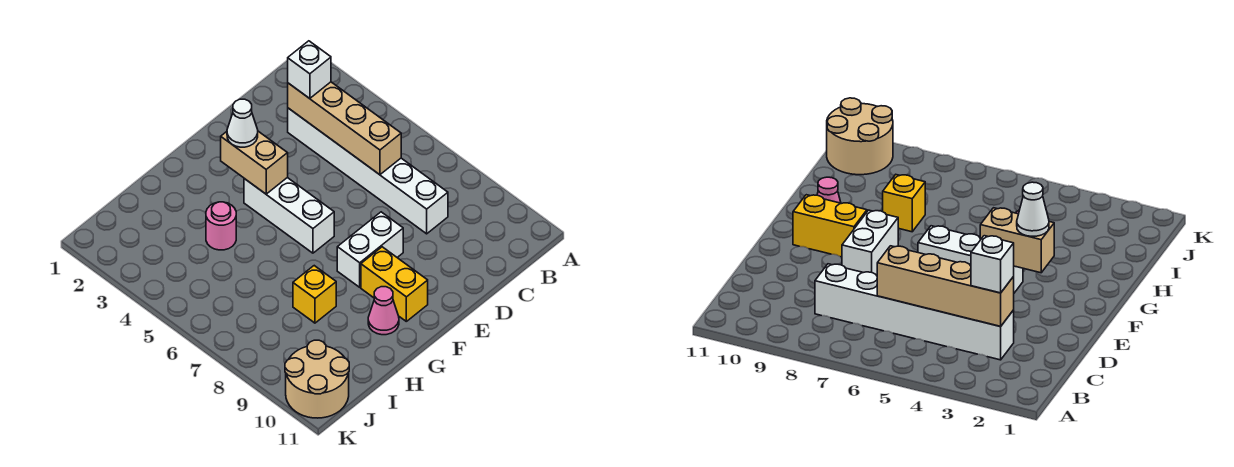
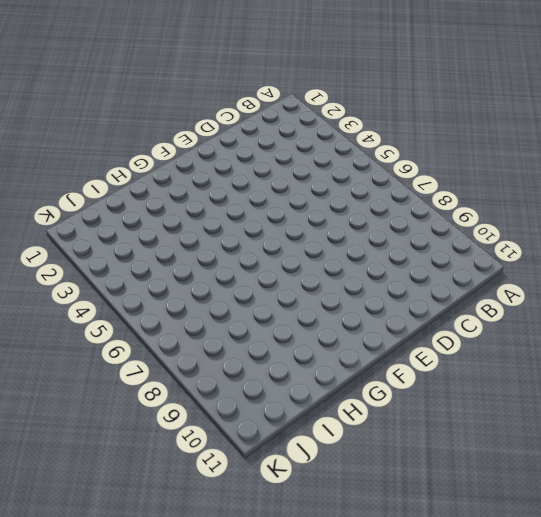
none -> white 1x6 brick [288,108,448,234]
none -> white 1x2 brick [337,212,403,287]
none -> white 1x3 brick [244,178,334,253]

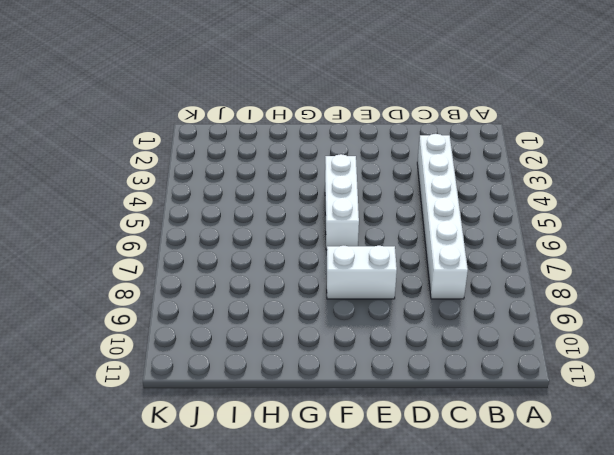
none -> yellow 1x2 brick [361,247,428,321]
none -> pink 1x1 cone [368,287,399,335]
none -> pink 1x1 round brick [206,202,236,250]

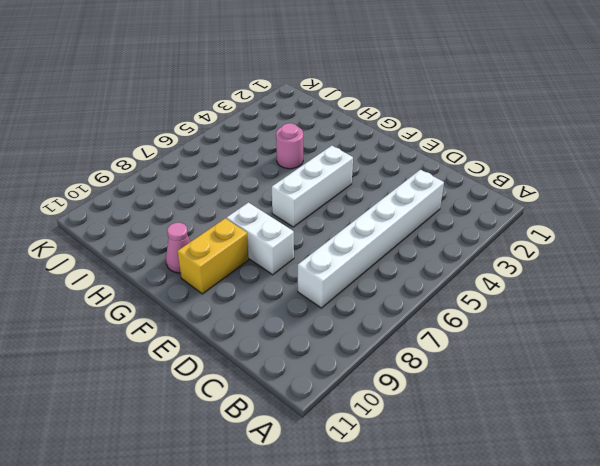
none -> yellow 1x1 brick [293,266,336,323]
none -> tan 2x2 round brick [285,340,349,418]
none -> tan 1x4 brick [288,82,401,175]

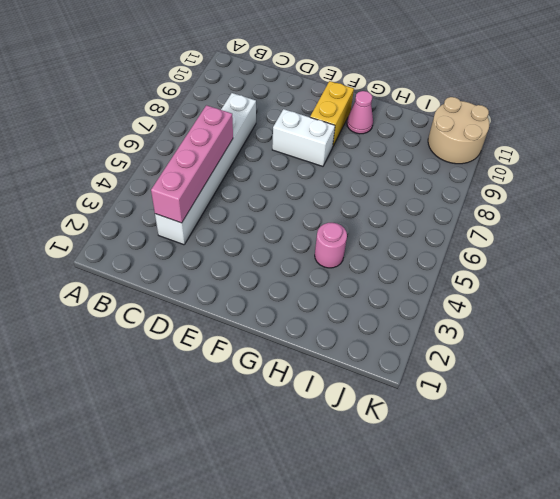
pink 1x4 brick [151,105,233,223] -> tan 1x4 brick [288,82,401,175]
none -> white 1x3 brick [244,178,334,253]
none -> yellow 1x1 brick [293,266,336,323]
none -> tan 1x2 brick [221,131,288,194]

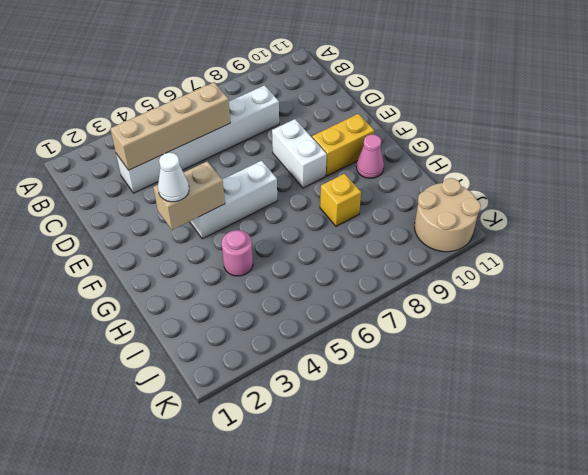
none -> white 1x1 brick [288,41,331,99]

